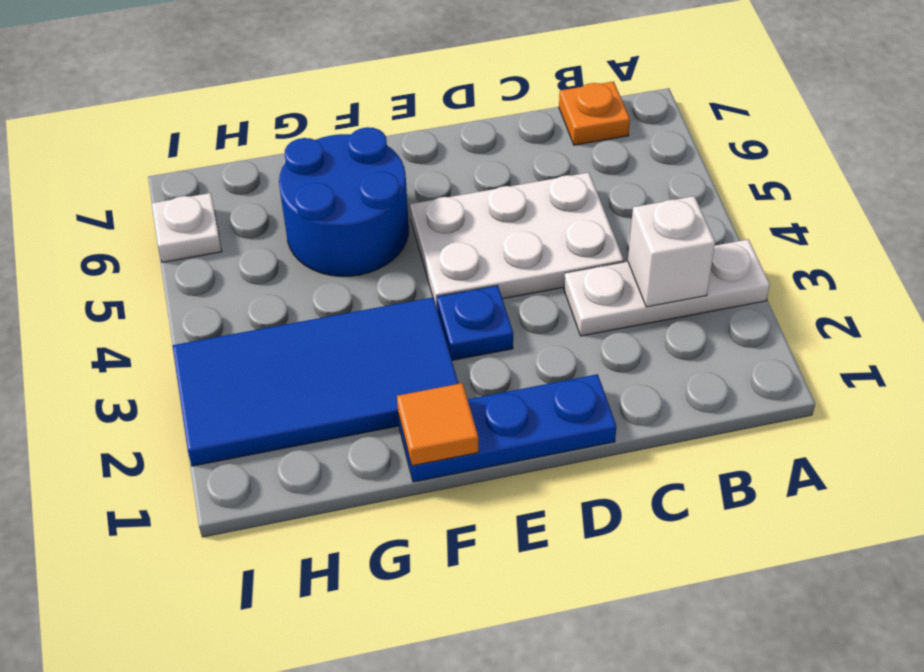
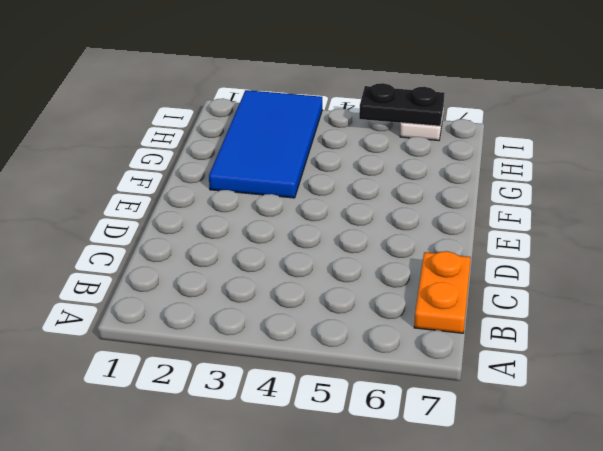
orange 1x2 plate [414,251,471,333] -> orange 1x1 plate [559,81,630,145]
black 1x2 plate [359,83,445,126] -> none
none -> white 1x3 plate [564,239,770,336]
none -> white 2x3 plate [410,173,624,307]

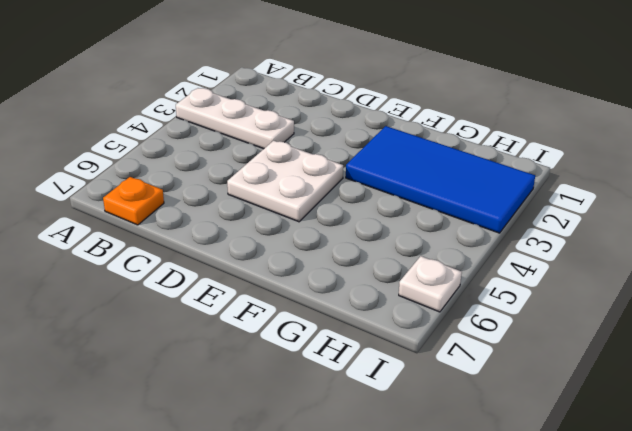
white 2x2 plate [227,141,343,222] -> white 2x3 plate [410,173,624,307]
none -> blue 1x3 plate [398,374,617,482]
none -> blue 1x1 plate [437,285,513,360]

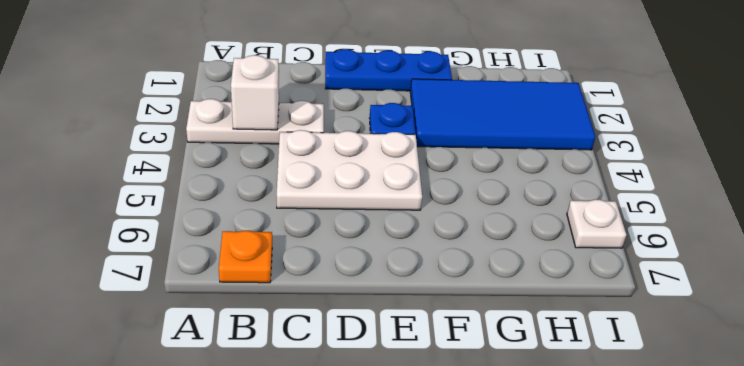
none -> blue 2x2 round brick [279,127,409,276]
none -> orange 1x1 tile [397,383,479,466]

